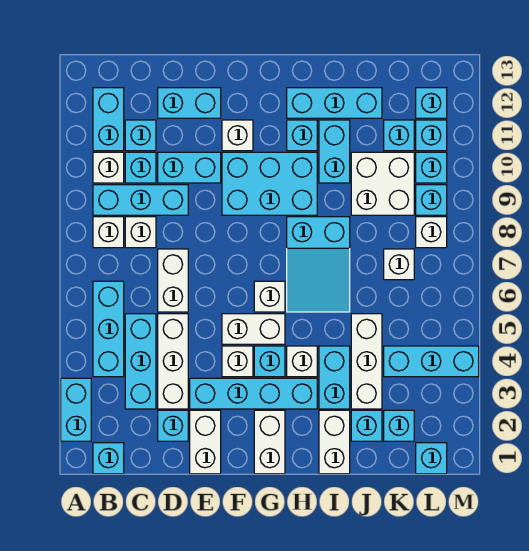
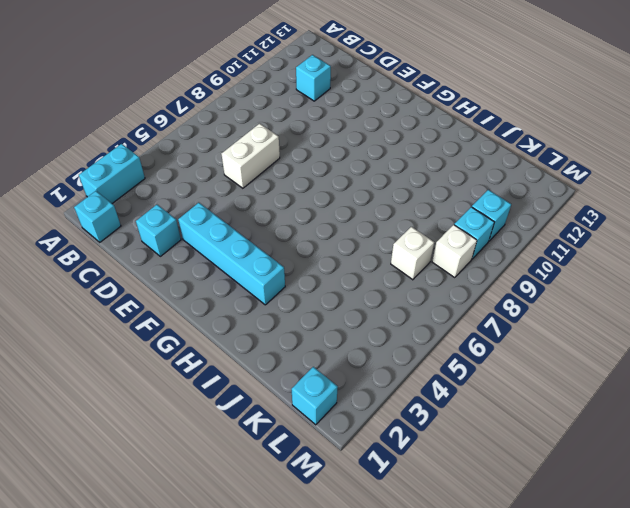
none -> cyan 1x3 brick [93,281,124,377]
none -> white 1x1 brick [93,217,124,248]
none -> cyan 1x3 brick [93,185,188,215]
none -> white 1x1 brick [93,152,124,183]

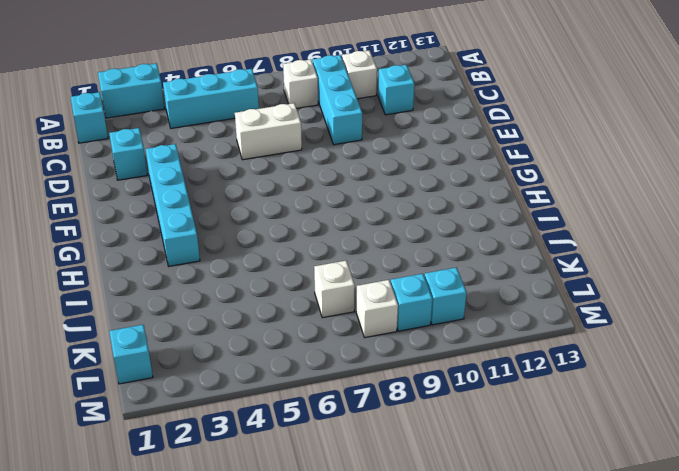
none -> cyan 1x2 brick [93,88,124,151]
none -> cyan 1x3 brick [125,314,156,409]
none -> white 1x1 brick [125,217,156,248]
none -> cyan 1x1 brick [125,152,156,183]

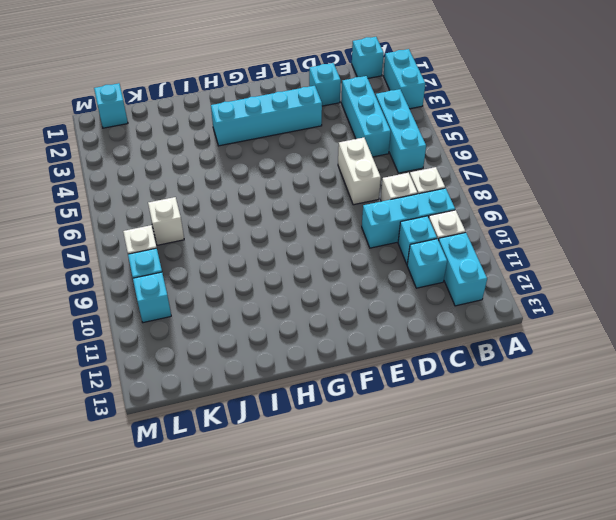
none -> white 1x3 brick [158,314,188,409]
none -> cyan 1x2 brick [158,152,221,183]
none -> cyan 1x2 brick [158,88,221,118]
none -> white 1x2 brick [190,410,221,474]

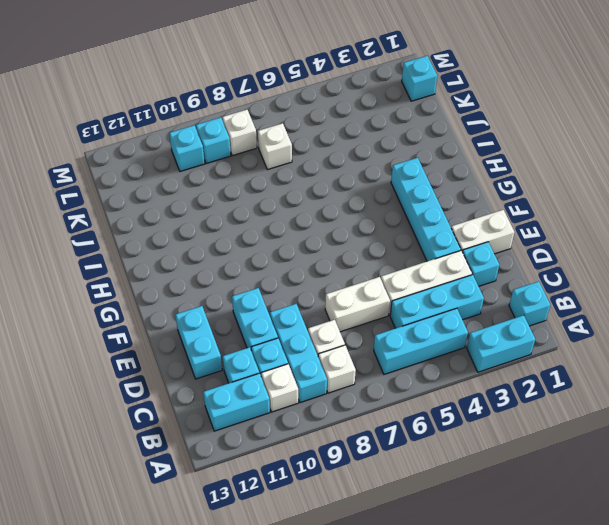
none -> white 1x1 brick [222,346,253,377]
none -> white 1x2 brick [222,314,285,344]
none -> cyan 2x3 brick [222,152,317,215]
none -> white 1x1 brick [222,120,253,151]

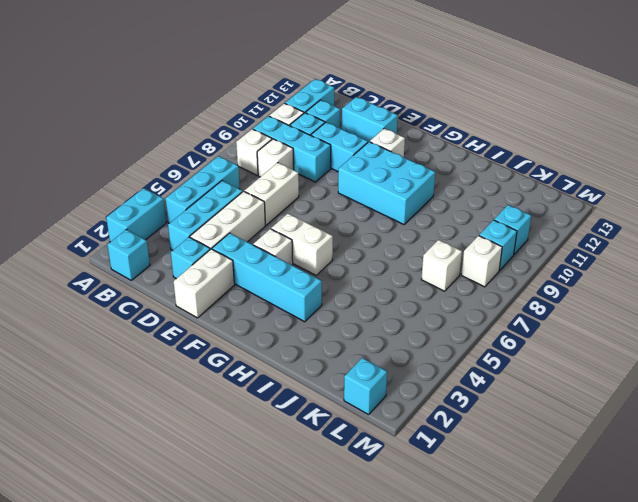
none -> white 1x2 brick [254,410,285,474]
none -> cyan 1x1 brick [254,346,285,377]
none -> white 1x1 brick [254,281,285,312]
none -> white 1x1 brick [287,346,317,377]

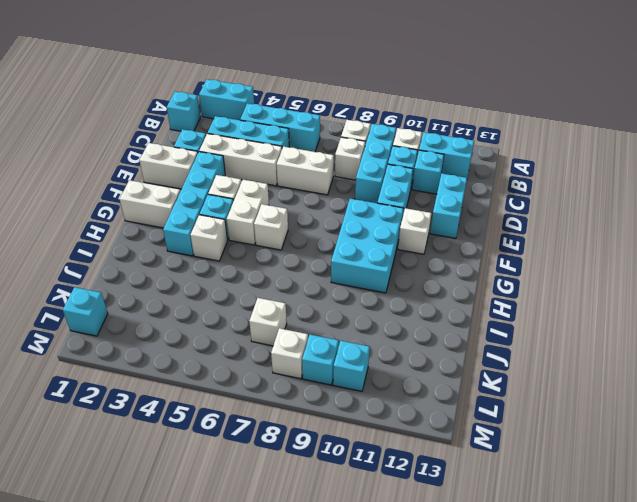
none -> cyan 2x3 slope [287,217,350,312]
none -> cyan 1x1 brick [287,120,317,151]
none -> cyan 1x3 brick [287,88,382,118]
none -> white 1x2 brick [319,410,350,474]

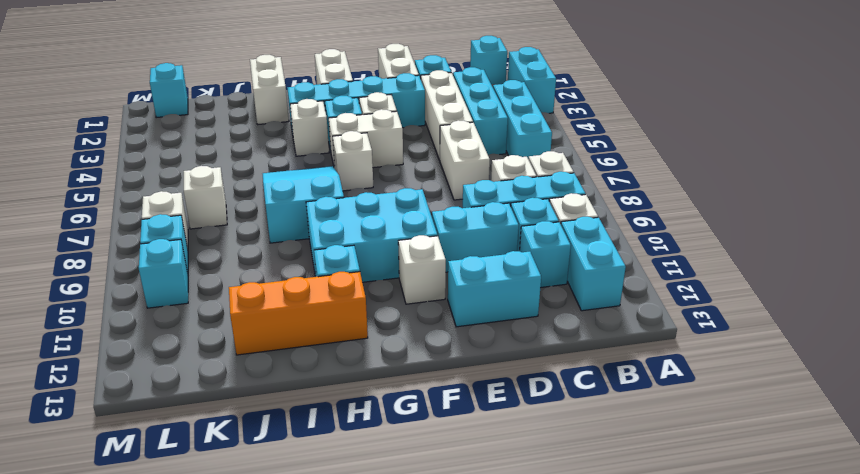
orange 1x3 brick [229,272,368,355] -> cyan 1x3 brick [287,88,382,118]
none -> cyan 1x2 brick [319,346,350,409]
none -> cyan 1x2 brick [319,120,350,183]
none -> cyan 1x1 brick [351,410,382,441]
none -> white 1x3 brick [351,314,382,409]

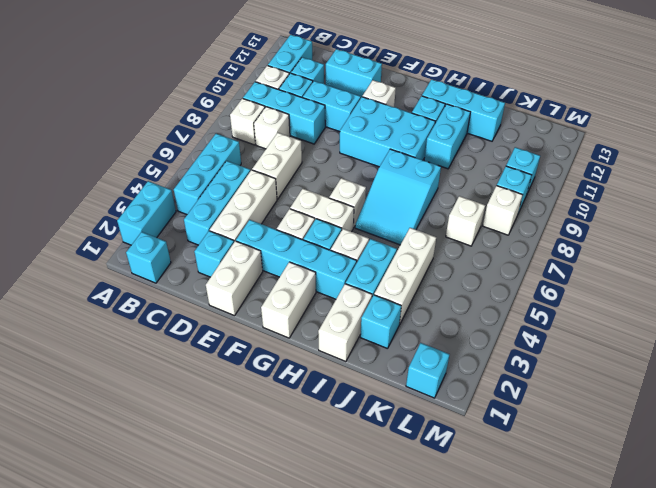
none -> white 2x2 brick [351,152,414,215]
none -> cyan 1x1 brick [384,410,414,441]
none -> cyan 1x3 brick [384,346,479,377]
none -> cyan 1x1 brick [384,120,414,151]

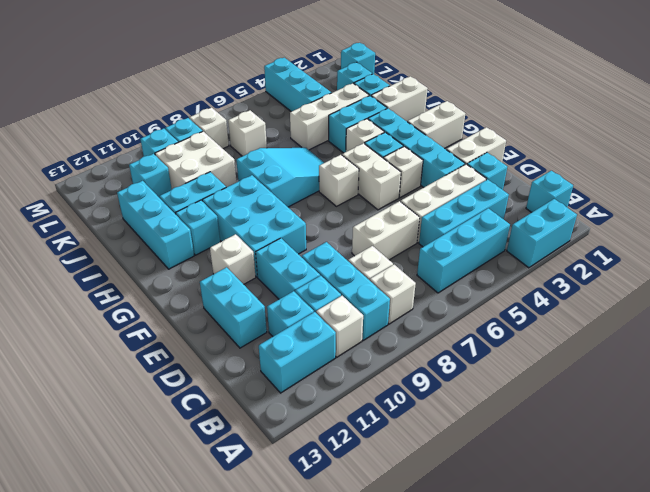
none -> cyan 1x1 brick [416,120,447,151]
none -> cyan 1x1 brick [416,88,447,118]

